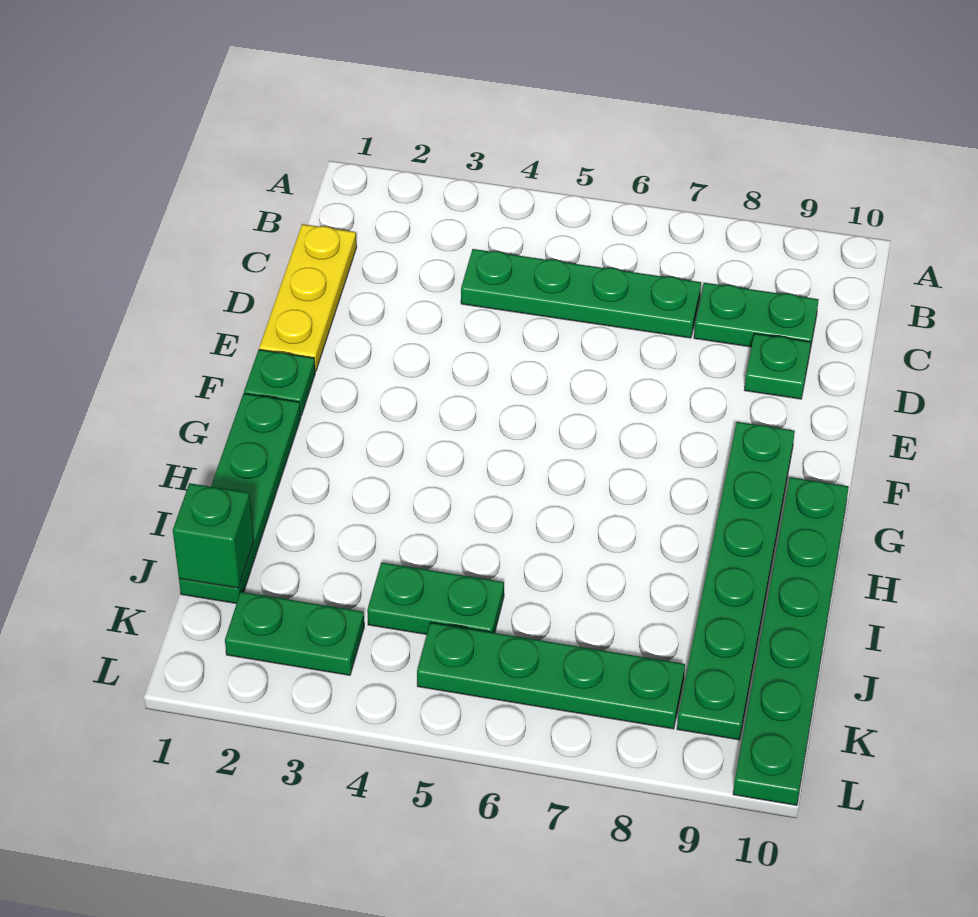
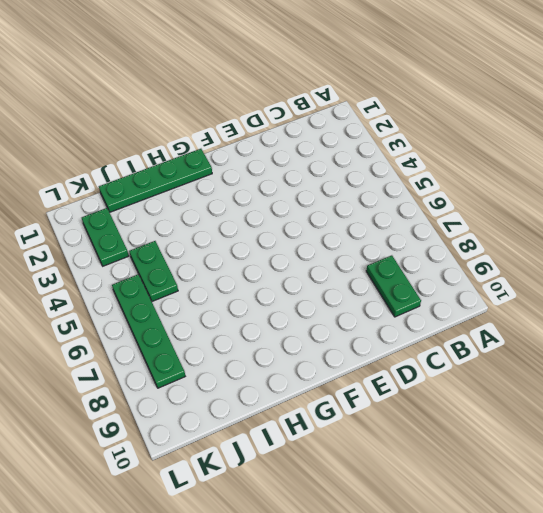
none -> yellow 1x3 plate [259,224,357,371]
none -> green 1x4 plate [461,249,701,338]
none -> green 1x1 plate [744,334,811,399]

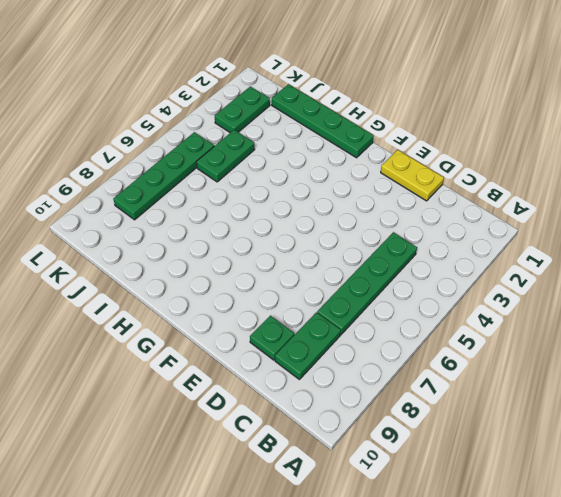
yellow 1x2 plate [381,150,444,201] -> yellow 1x3 plate [259,224,357,371]
none -> green 1x1 plate [244,350,315,415]
none -> green 1x6 plate [677,422,795,740]
none -> green 1x6 plate [733,477,849,805]

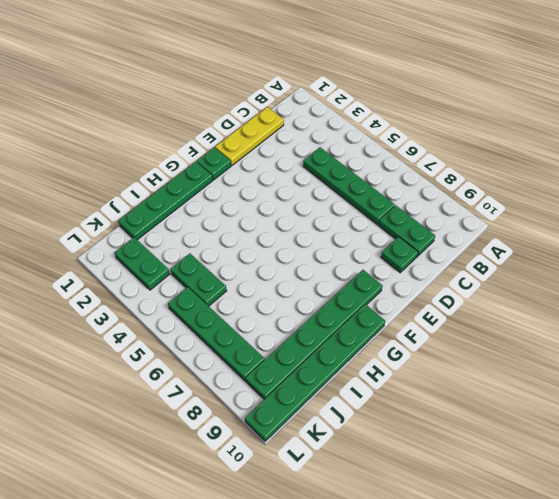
none -> green 1x1 brick [173,483,254,588]

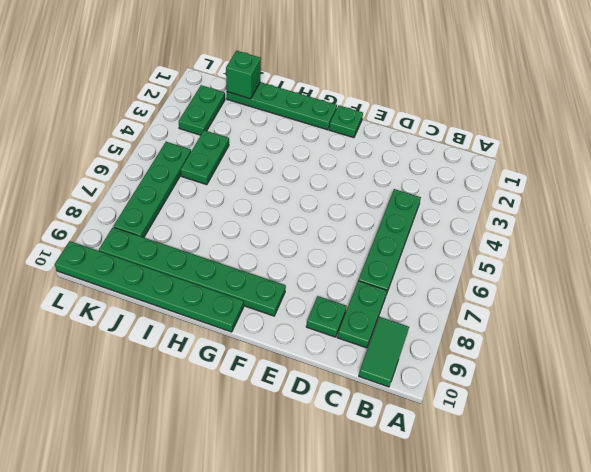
green 1x2 tile [359,317,409,387] -> none
none -> yellow 1x3 plate [259,224,357,371]

